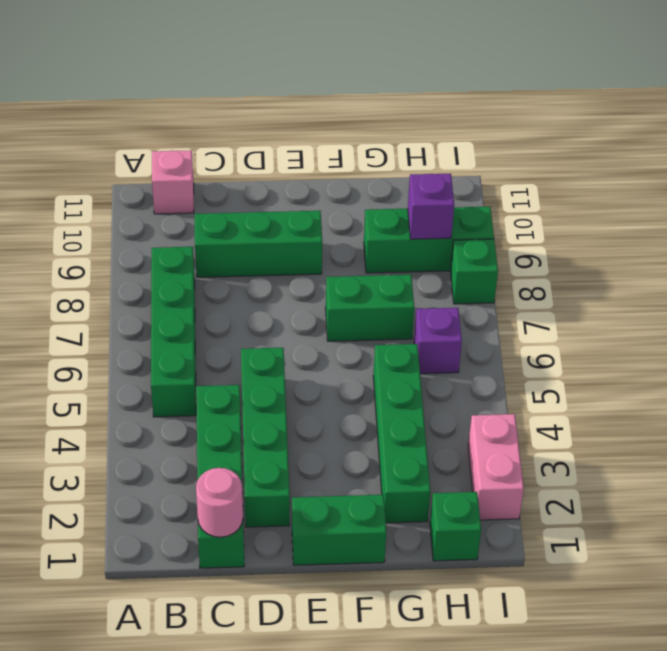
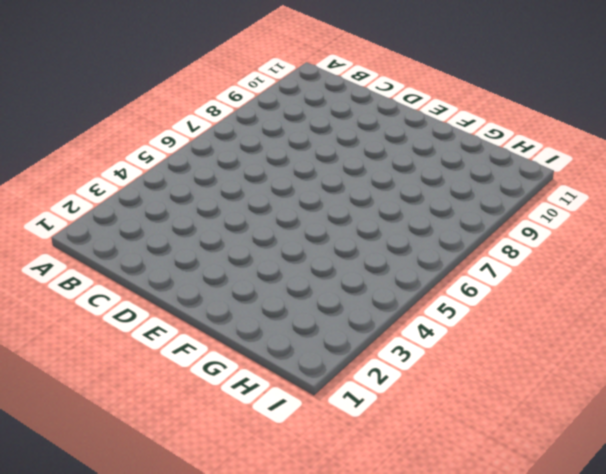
none -> green 1x4 brick [151,247,196,417]
none -> pink 1x1 brick [152,150,194,214]
none -> green 1x4 brick [196,385,244,568]

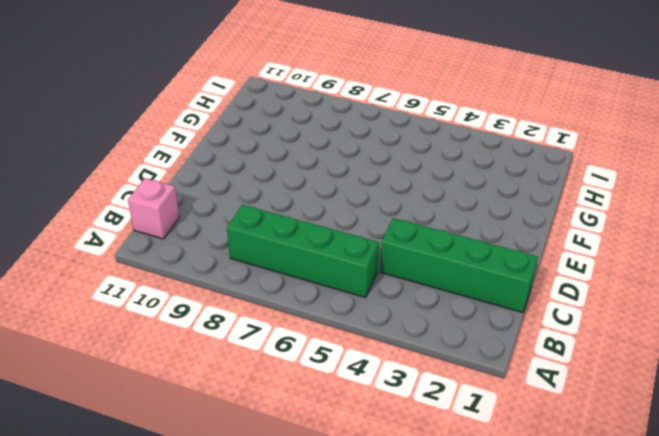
none -> green 1x3 brick [195,211,322,277]
none -> green 1x4 brick [241,348,290,527]
none -> green 1x2 brick [292,495,386,565]

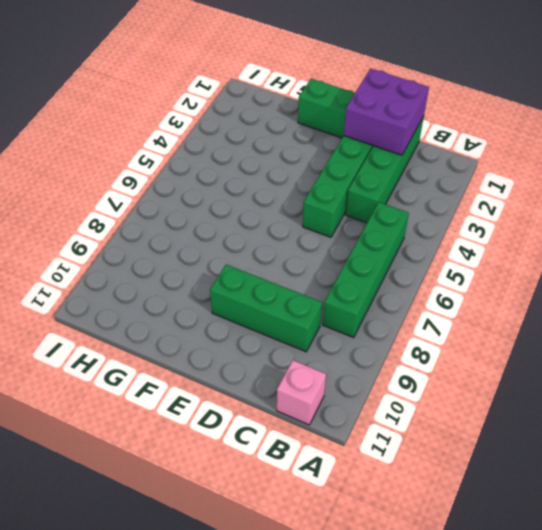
purple 2x2 brick [344,69,429,155] -> pink 1x1 round brick [196,468,243,537]
none -> green 1x2 brick [326,275,414,341]
none -> green 1x4 brick [373,344,430,523]
none -> green 1x3 brick [364,207,494,273]

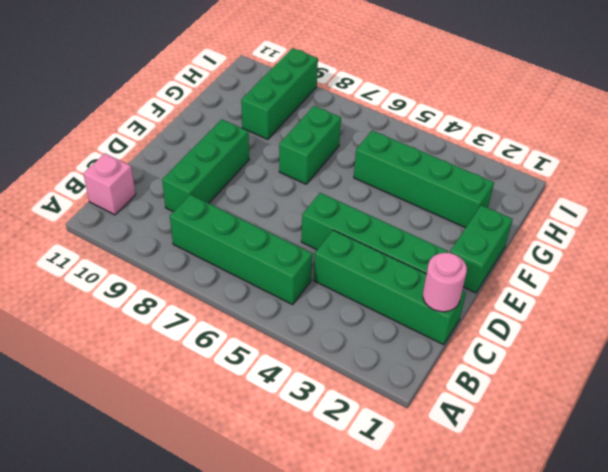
none -> green 1x1 brick [430,492,481,561]
none -> purple 1x1 brick [414,308,462,374]
none -> pink 1x2 brick [468,414,524,520]

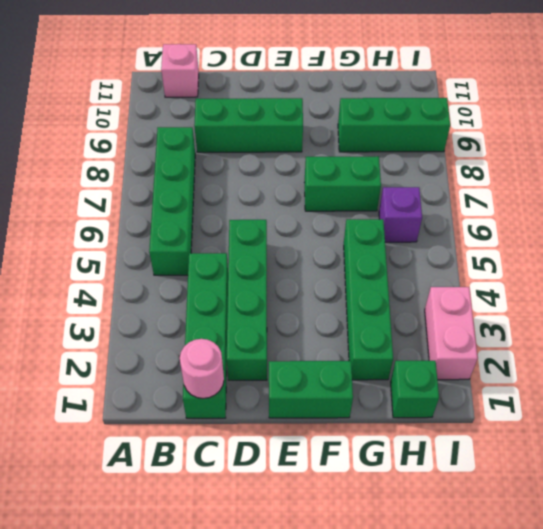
none -> green 1x1 brick [451,239,498,304]
none -> purple 1x1 brick [408,174,454,239]

